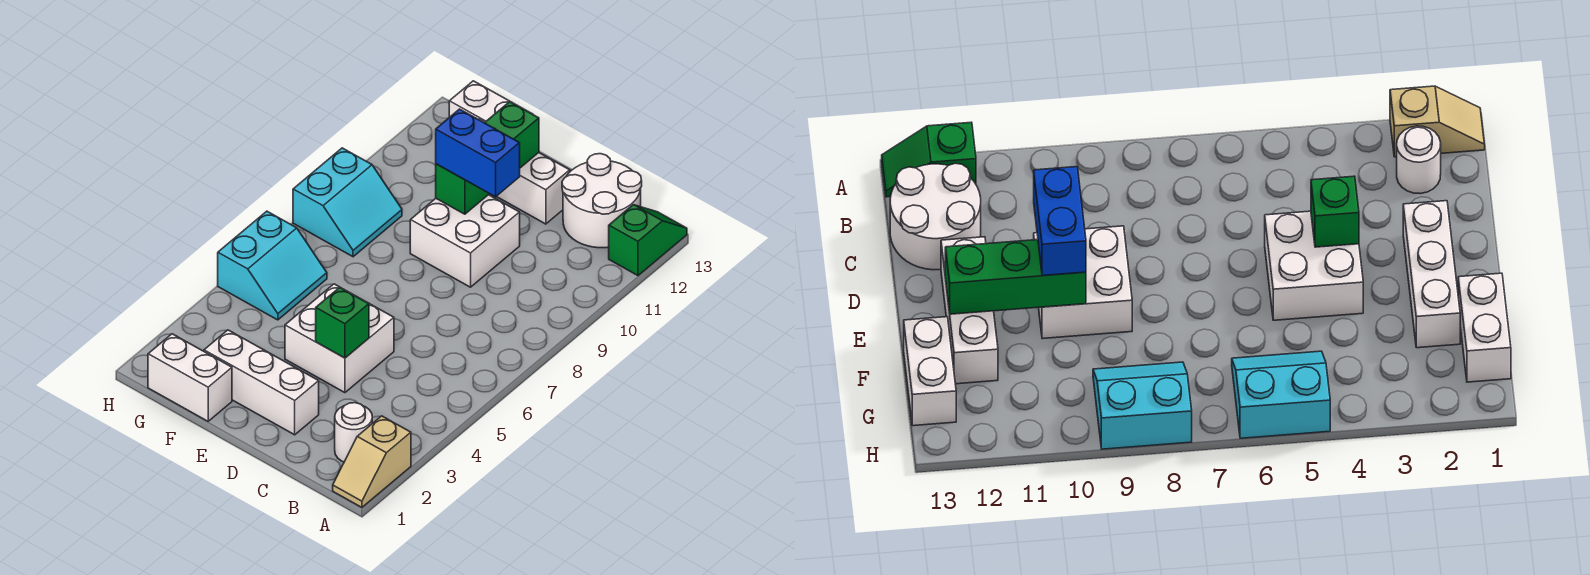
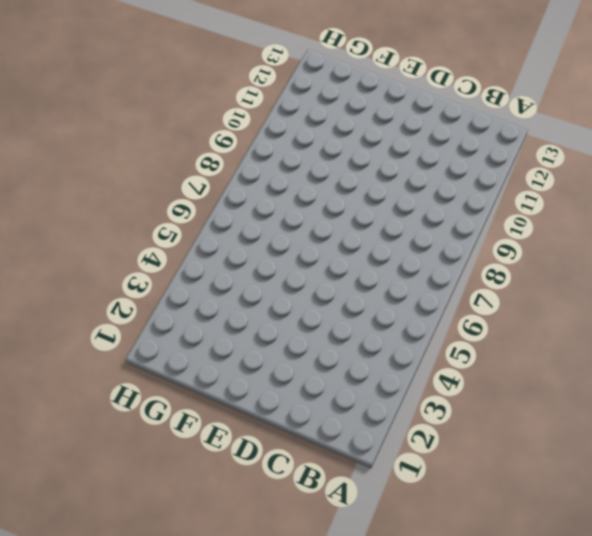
none -> tan 1x2 slope [333,416,411,507]
none -> green 1x2 slope [609,205,687,276]
none -> white 1x1 round brick [335,403,372,462]

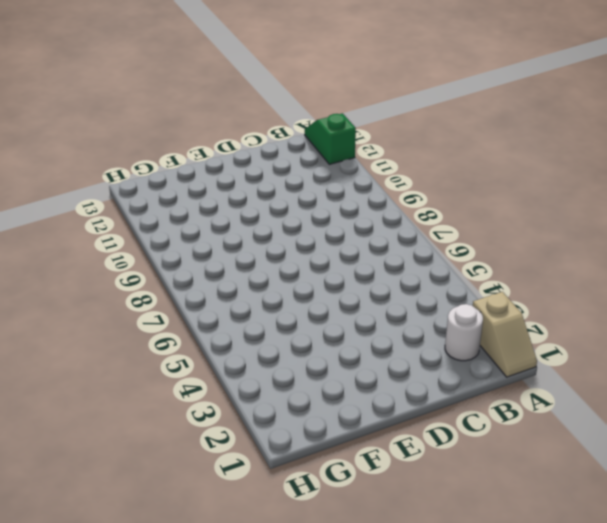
none -> white 2x2 round brick [562,154,642,248]
none -> white 1x3 brick [204,330,319,435]
none -> white 2x2 brick [285,284,394,393]

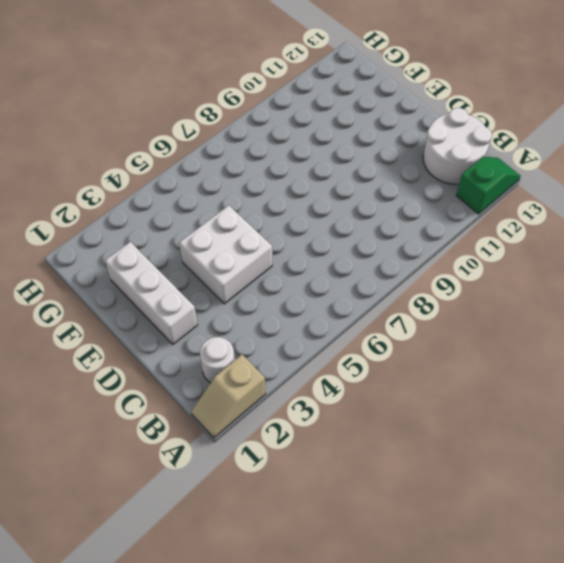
none -> white 2x2 brick [410,195,520,287]
none -> white 1x3 brick [479,119,570,224]
none -> white 1x2 brick [148,334,232,421]

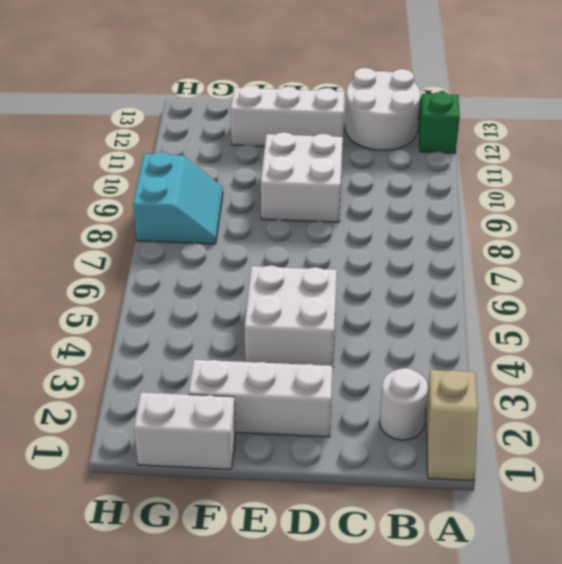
none -> white 1x2 brick [449,81,532,122]
none -> cyan 2x2 slope [218,211,327,320]
none -> green 1x1 brick [316,287,369,358]

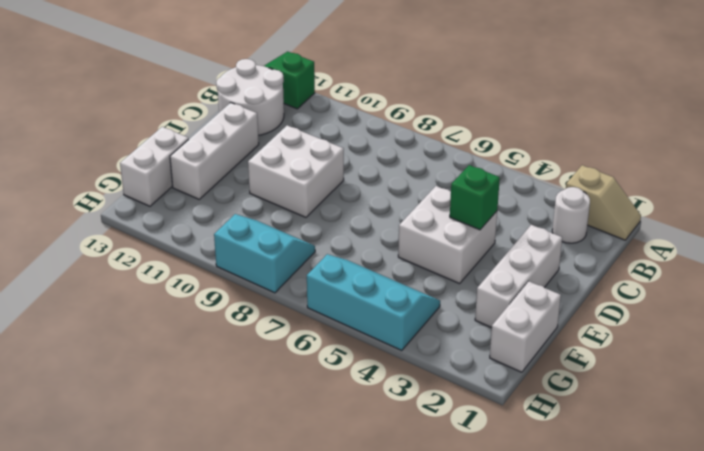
cyan 2x3 slope [307,254,440,351] -> cyan 2x2 slope [218,211,327,320]
none -> green 1x3 brick [436,102,539,214]
none -> blue 1x2 brick [436,109,520,197]

